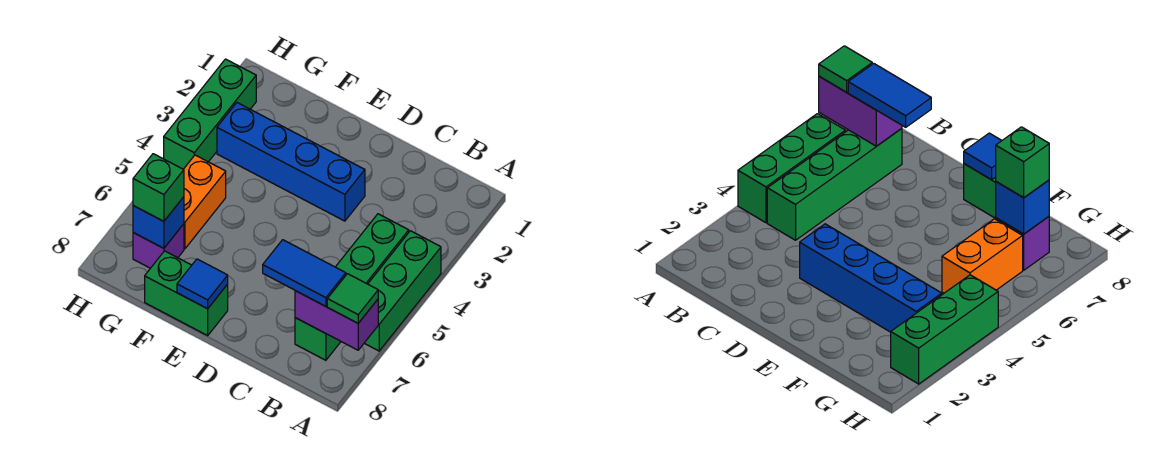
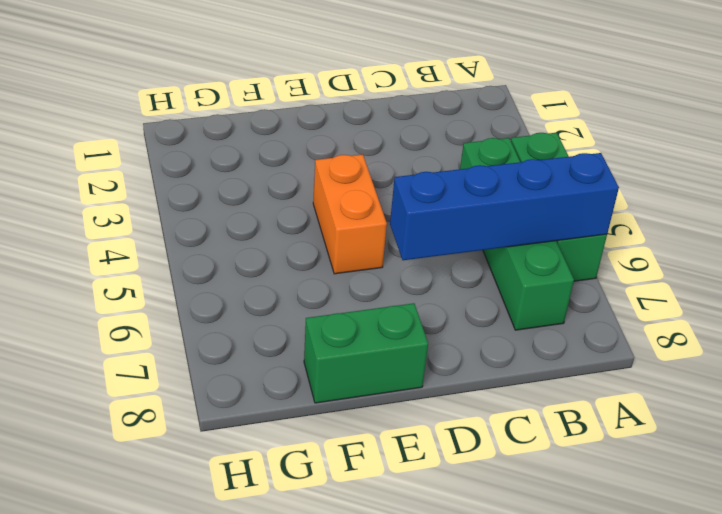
blue 1x4 brick [390,153,619,260] -> blue 1x4 brick moved to [217,103,365,221]
orange 1x2 brick [313,154,387,274] -> orange 1x2 brick moved to [184,155,226,249]
none -> purple 1x1 brick [133,224,184,268]
none -> green 1x3 brick [164,59,256,169]
none -> purple 1x2 brick [295,291,378,350]

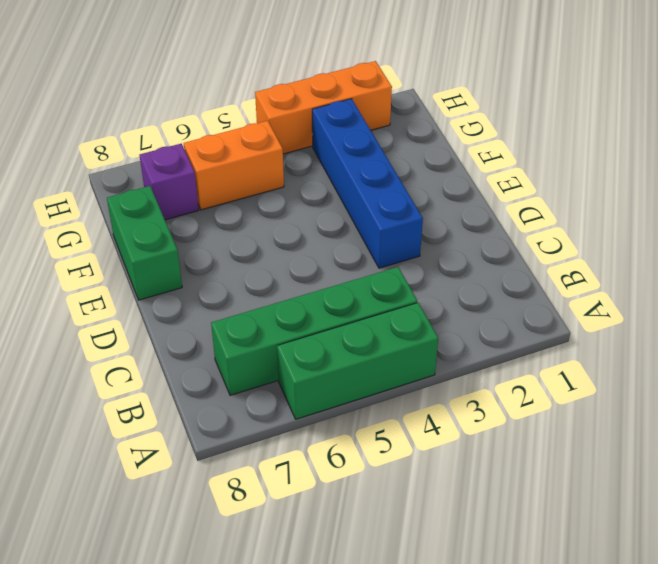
orange 1x3 brick [255,61,392,154] -> green 1x3 brick [164,59,256,169]
none -> purple 1x2 brick [295,291,378,350]
none -> blue 1x1 tile [177,259,228,309]
none -> blue 1x1 brick [133,197,184,248]

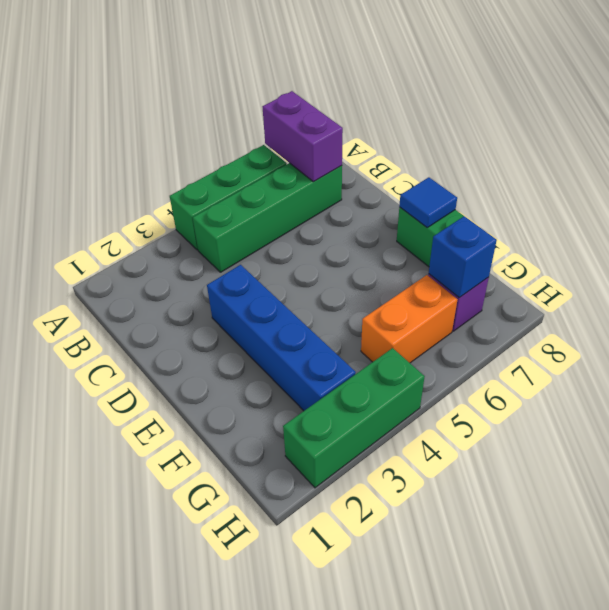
none -> green 1x1 tile [327,274,378,323]
none -> blue 1x2 tile [263,240,346,306]
none -> green 1x1 brick [133,154,184,221]

